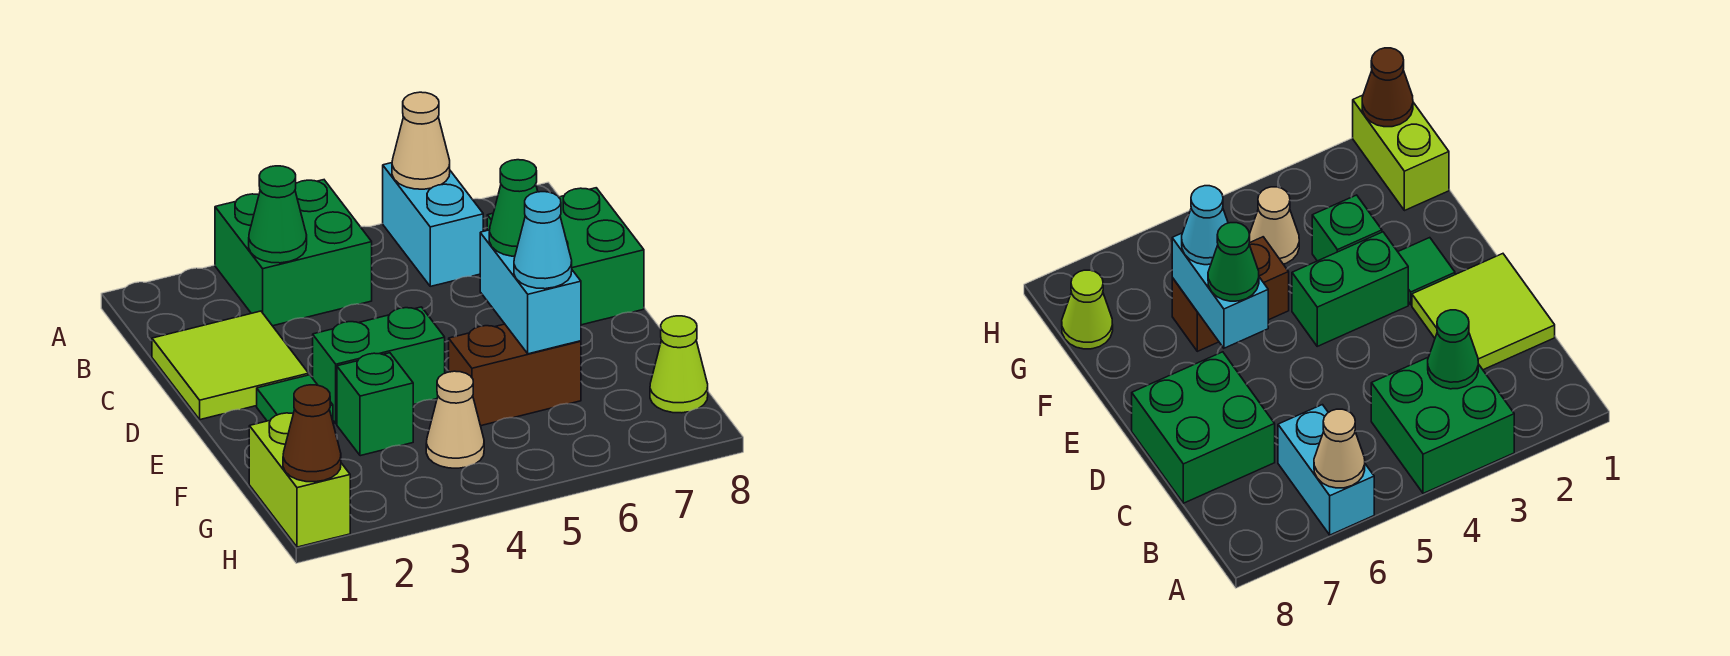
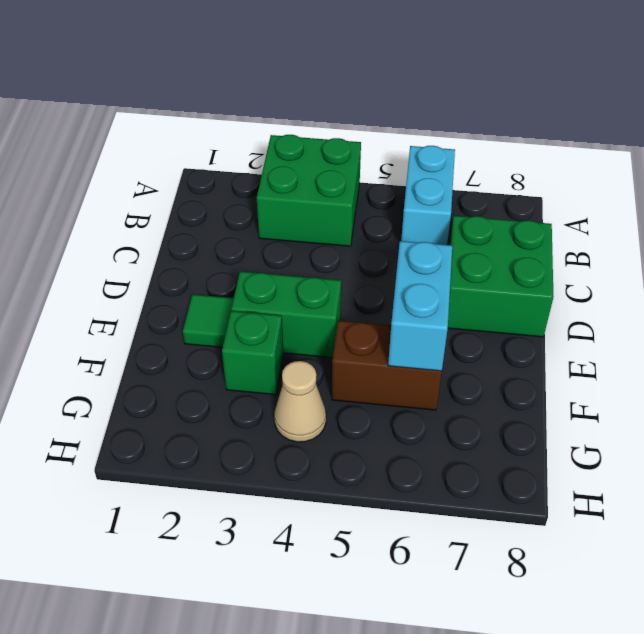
none -> lime 2x2 tile [152,311,309,420]
none -> lime 1x2 brick [249,413,350,547]
none -> lime 1x1 cone [650,316,708,413]

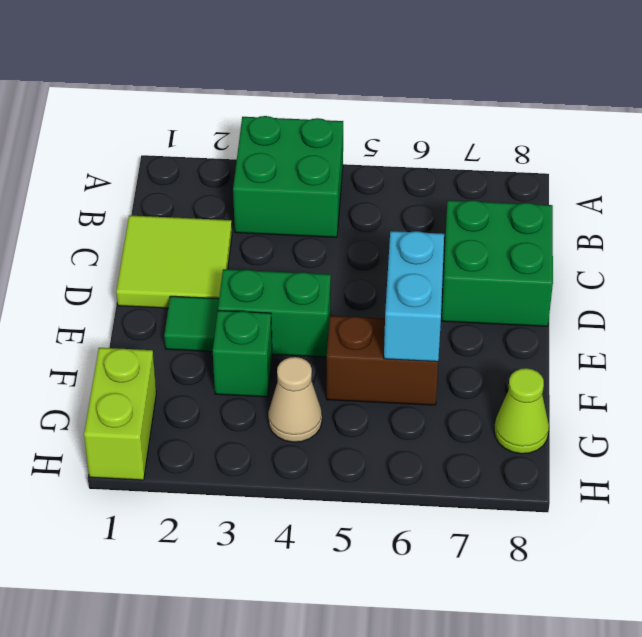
none -> cyan 1x2 brick [383,163,483,286]
none -> tan 1x1 cone [392,92,450,189]
none -> green 1x1 cone [249,166,307,263]

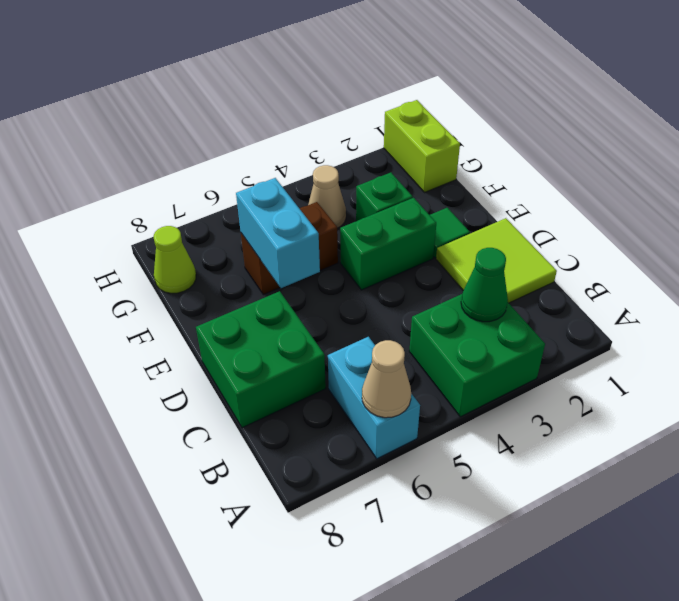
none -> brown 1x1 cone [283,385,341,482]
none -> green 1x1 cone [489,160,538,256]
none -> cyan 1x1 cone [514,192,572,289]

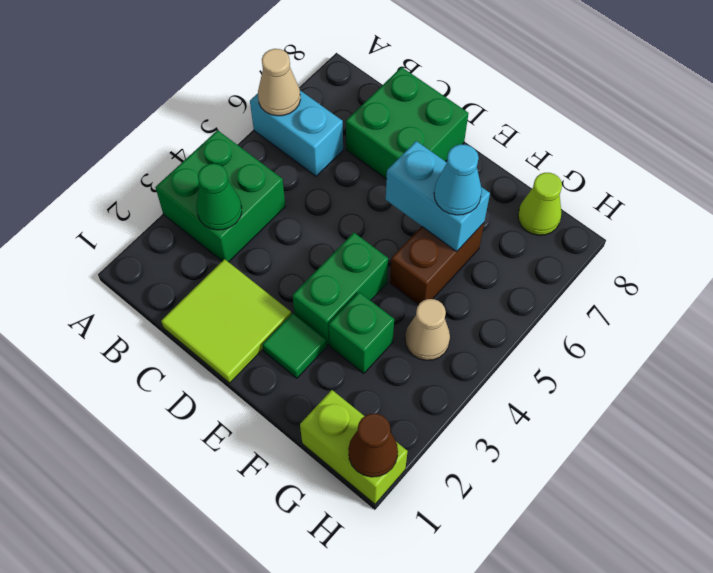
none -> green 1x1 cone [489,160,538,256]

